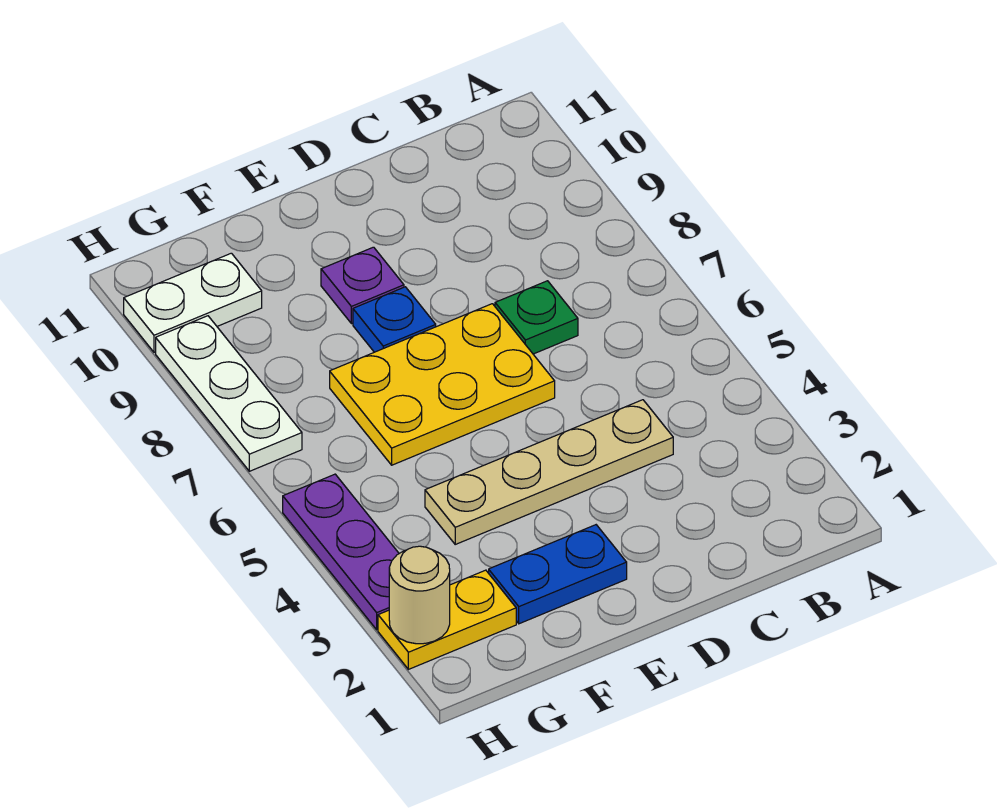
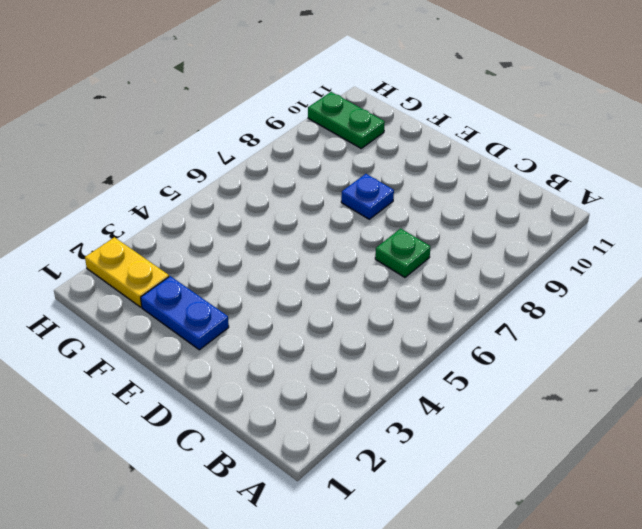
green 1x2 plate [308,92,385,148] -> white 1x2 plate [124,253,262,352]
none -> tan 1x4 plate [425,400,673,544]
none -> yellow 2x3 plate [330,304,555,465]

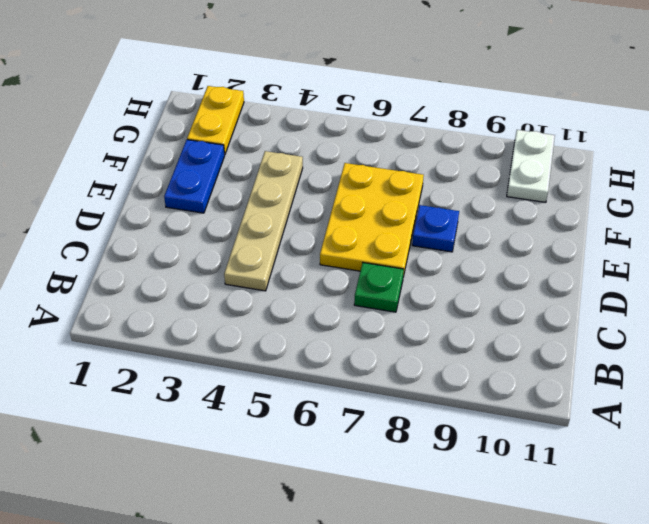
none -> purple 1x1 plate [321,247,404,324]
none -> purple 1x3 plate [283,474,399,630]

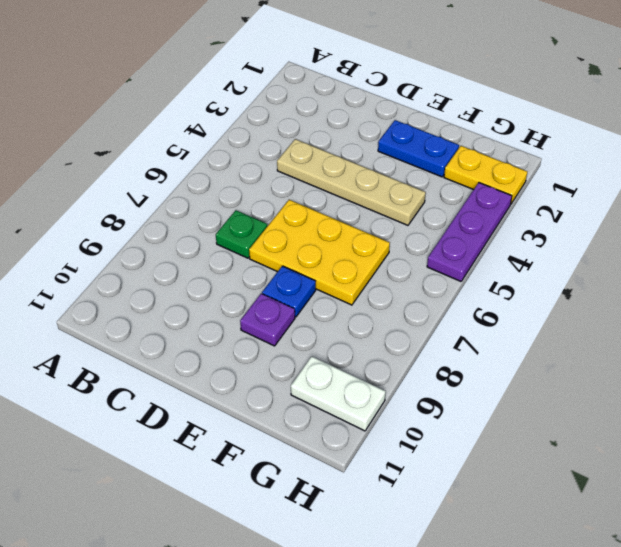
none -> white 1x3 plate [156,316,302,471]
none -> tan 1x1 round brick [389,546,450,644]

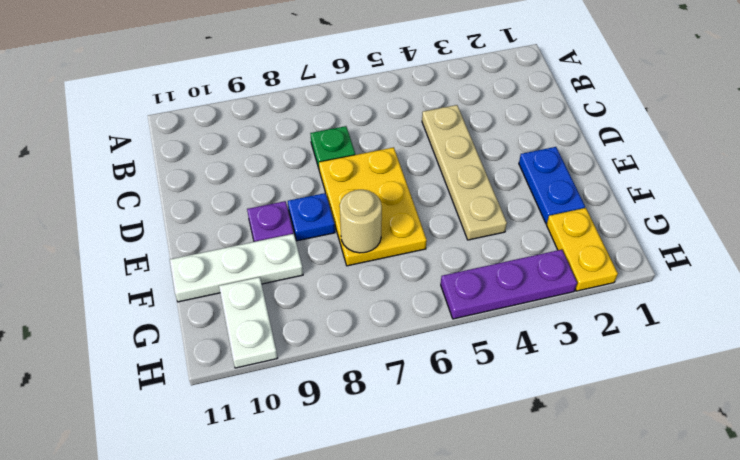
tan 1x1 round brick [340,190,382,253] -> tan 1x1 round brick moved to [389,546,450,644]
white 1x3 plate [170,234,303,302] -> white 1x3 plate moved to [156,316,302,471]

